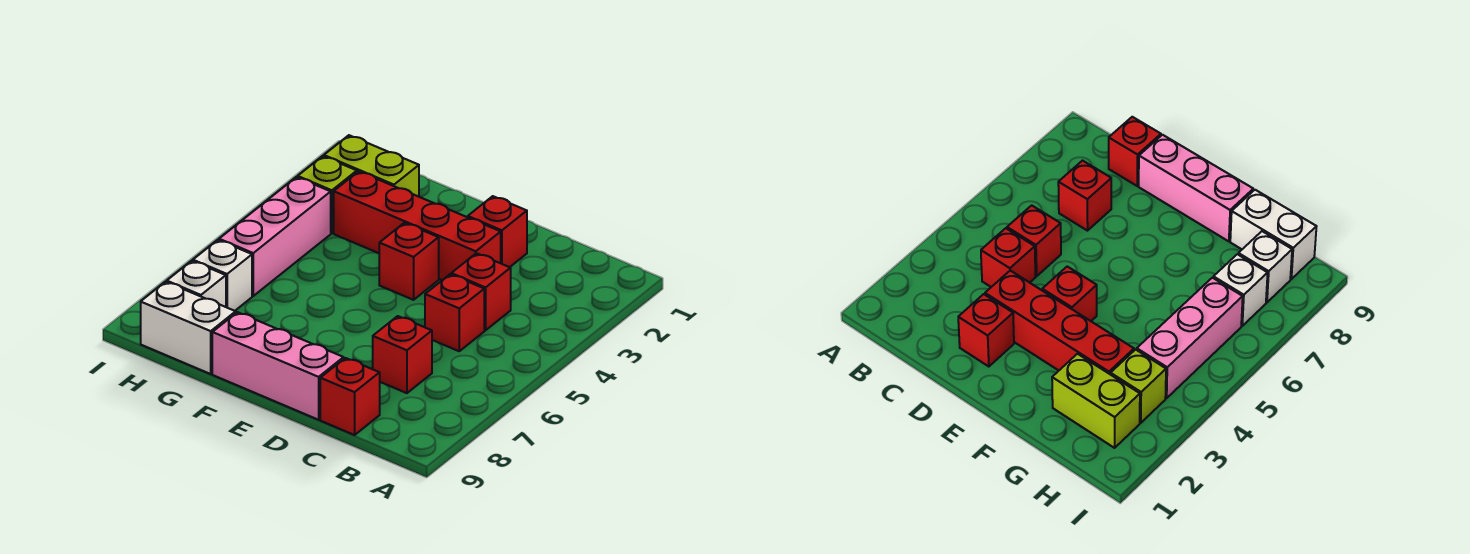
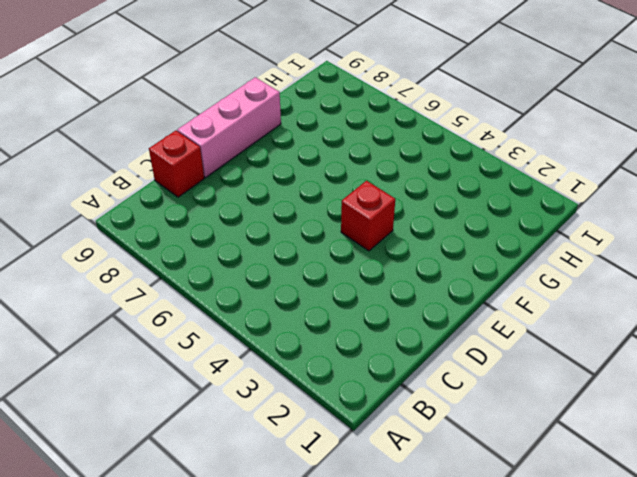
none -> red 1x1 brick [451,253,511,330]
none -> red 1x1 brick [425,274,484,351]
none -> red 1x1 brick [373,316,432,393]

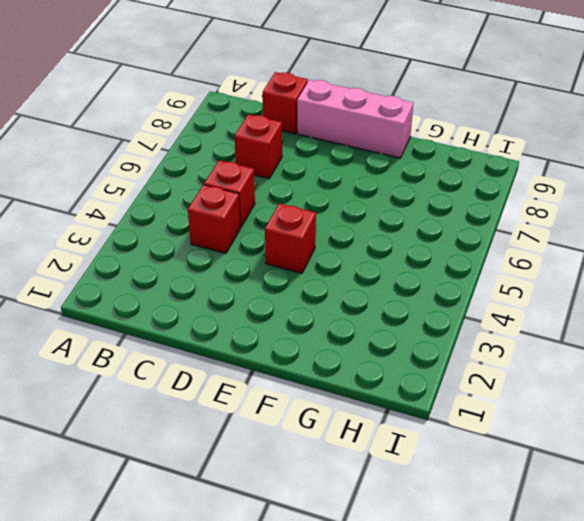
none -> red 1x1 brick [468,196,527,267]
none -> red 1x4 brick [334,171,501,280]
none -> lime 1x2 brick [324,135,419,197]

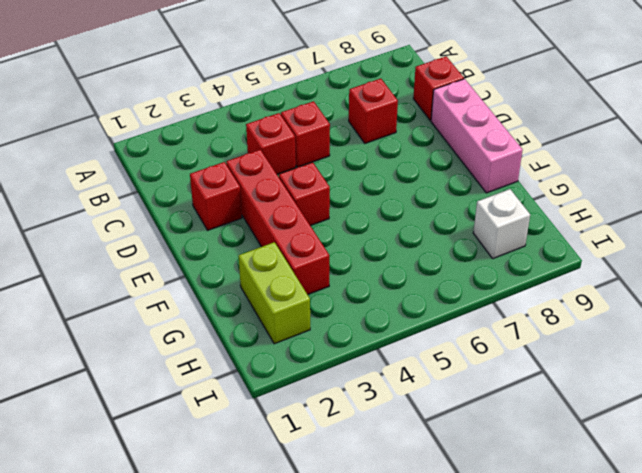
none -> white 1x2 brick [141,282,236,374]
none -> lime 1x1 brick [298,156,357,233]
none -> pink 1x3 brick [219,177,331,296]

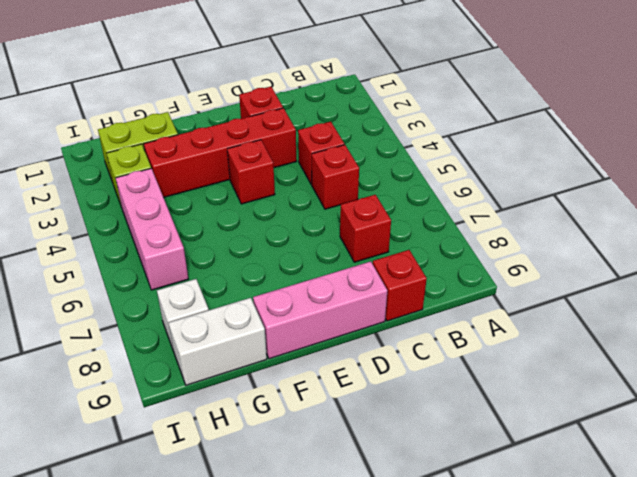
none -> white 1x1 brick [193,240,252,311]

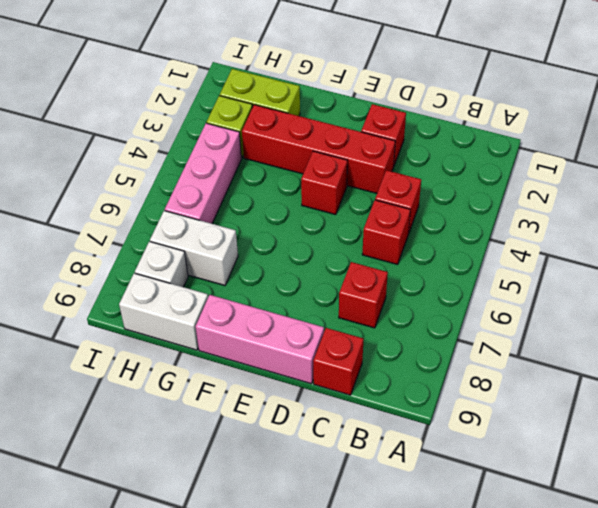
white 1x2 brick [150,211,238,286] -> white 1x1 brick [193,240,252,311]

